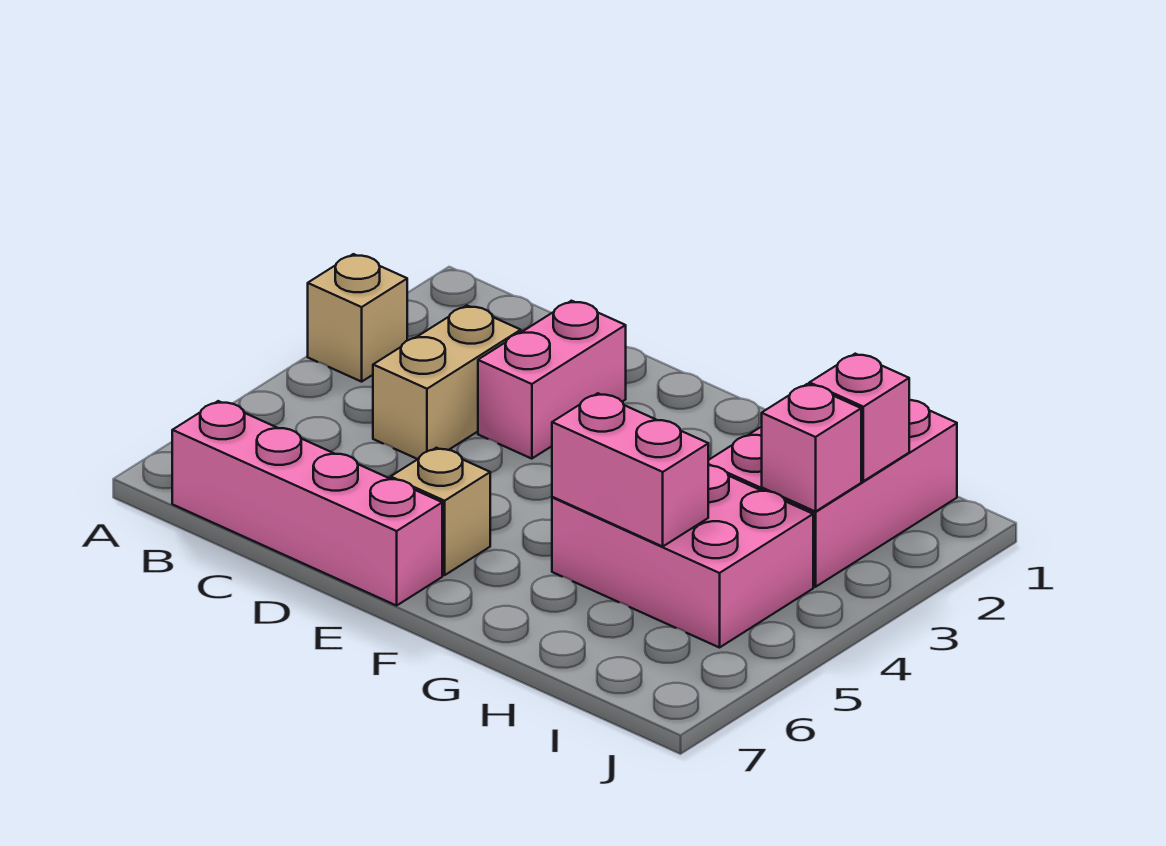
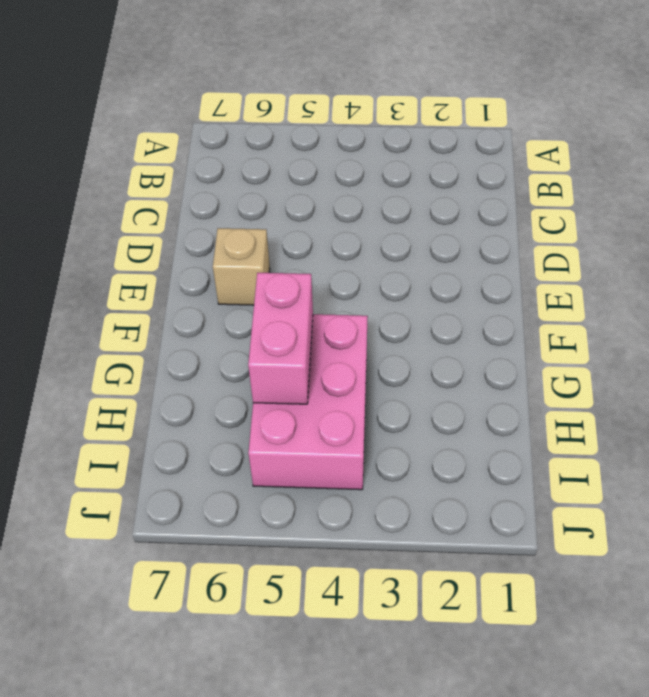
none -> tan 1x1 brick [308,254,407,382]
none -> pink 1x4 brick [172,401,442,606]

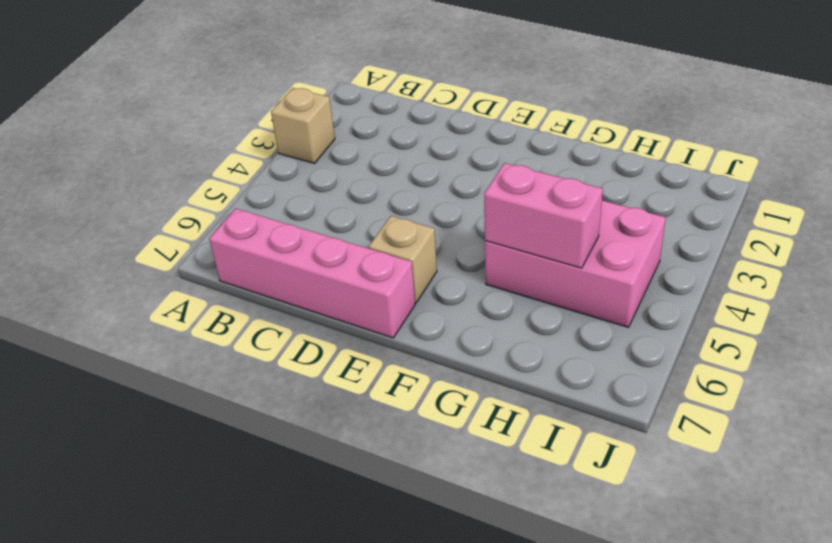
none -> tan 1x2 brick [373,305,521,459]
none -> pink 1x2 brick [478,301,626,459]

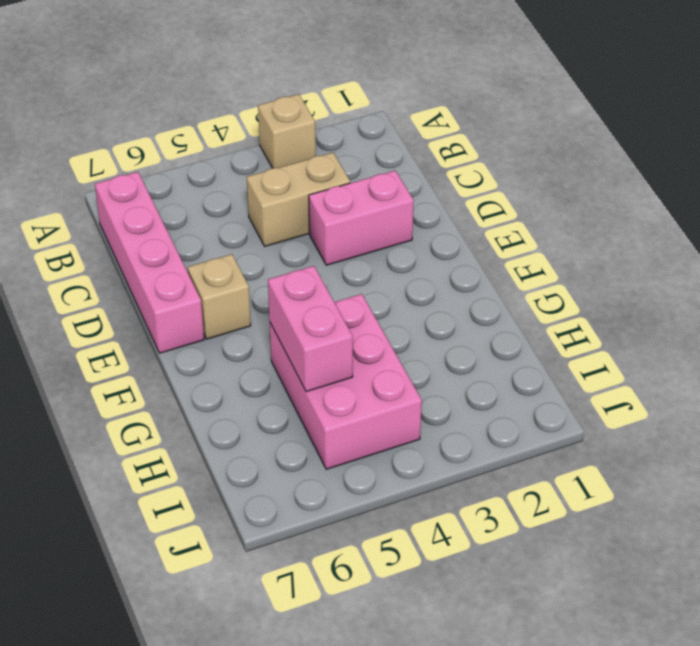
none -> pink 2x3 brick [708,400,957,587]
none -> pink 1x1 brick [809,354,909,481]

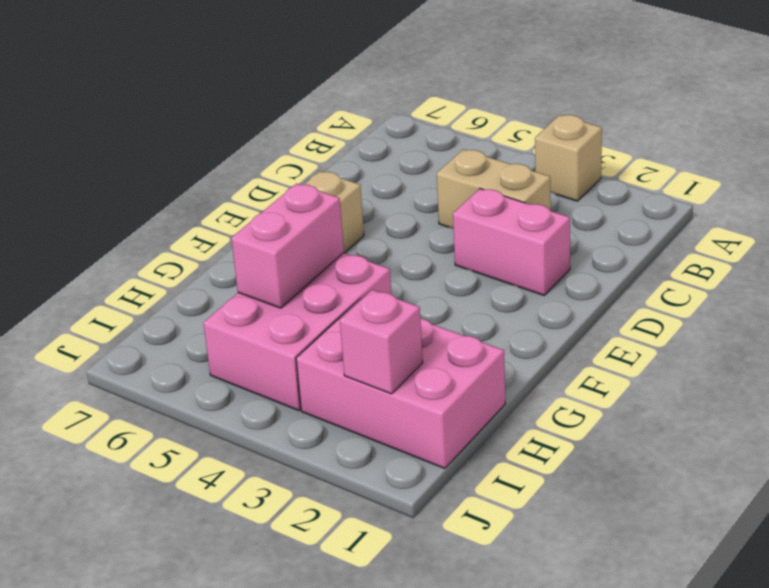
none -> pink 1x4 brick [172,401,442,606]
none -> pink 1x1 brick [762,384,861,512]

